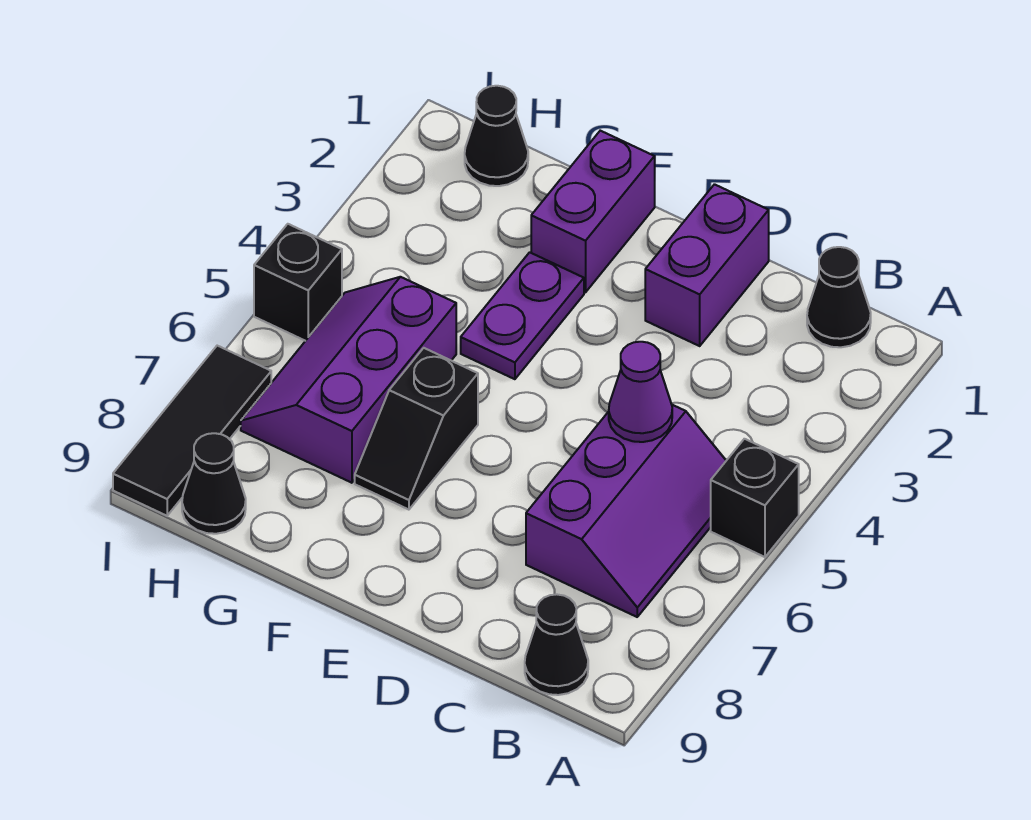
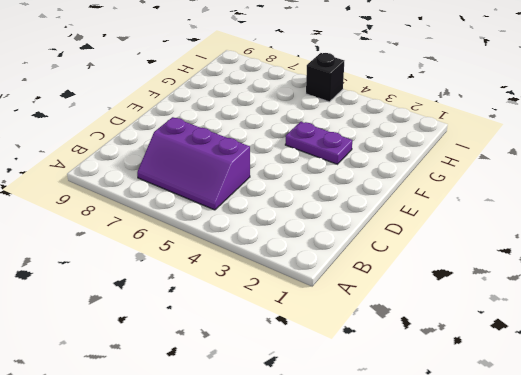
none -> black 1x1 brick [711,439,799,557]
none -> black 1x1 cone [807,247,871,347]
none -> black 1x1 cone [525,594,588,695]

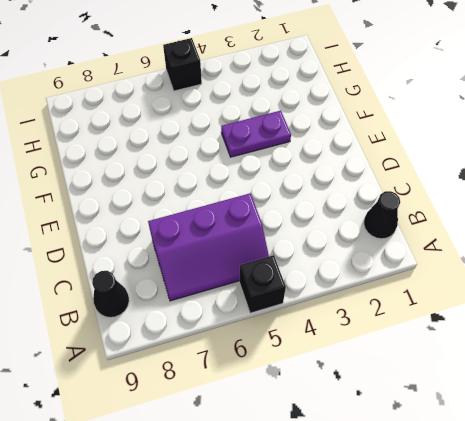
none -> purple 1x2 brick [645,184,769,346]
none -> purple 1x2 brick [531,131,655,292]
none -> black 1x2 slope [355,348,478,510]

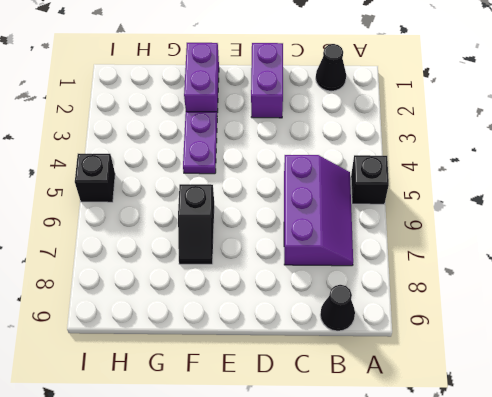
none -> purple 2x3 slope [241,277,456,483]
none -> black 1x1 cone [465,86,528,186]
none -> black 1x1 cone [182,433,246,534]

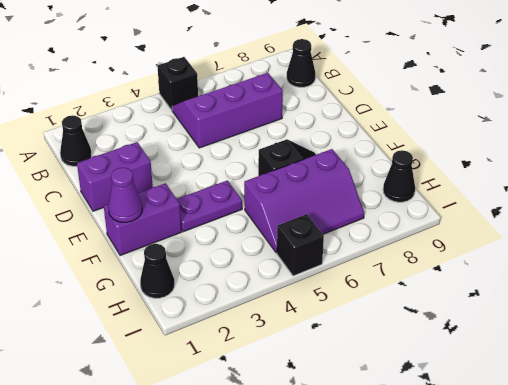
purple 1x1 cone [108,167,142,222] -> purple 1x1 cone moved to [609,342,672,442]
none -> black 1x3 tile [113,346,271,516]

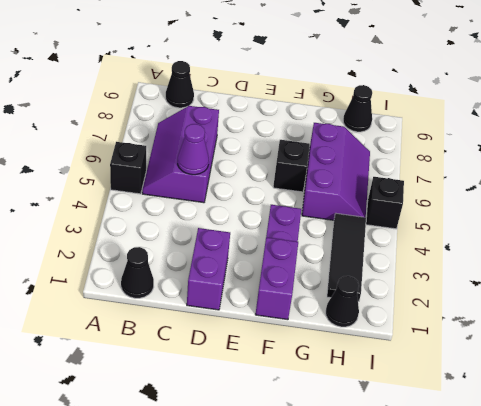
black 1x3 tile [327,214,366,302] -> black 1x3 tile moved to [113,346,271,516]

